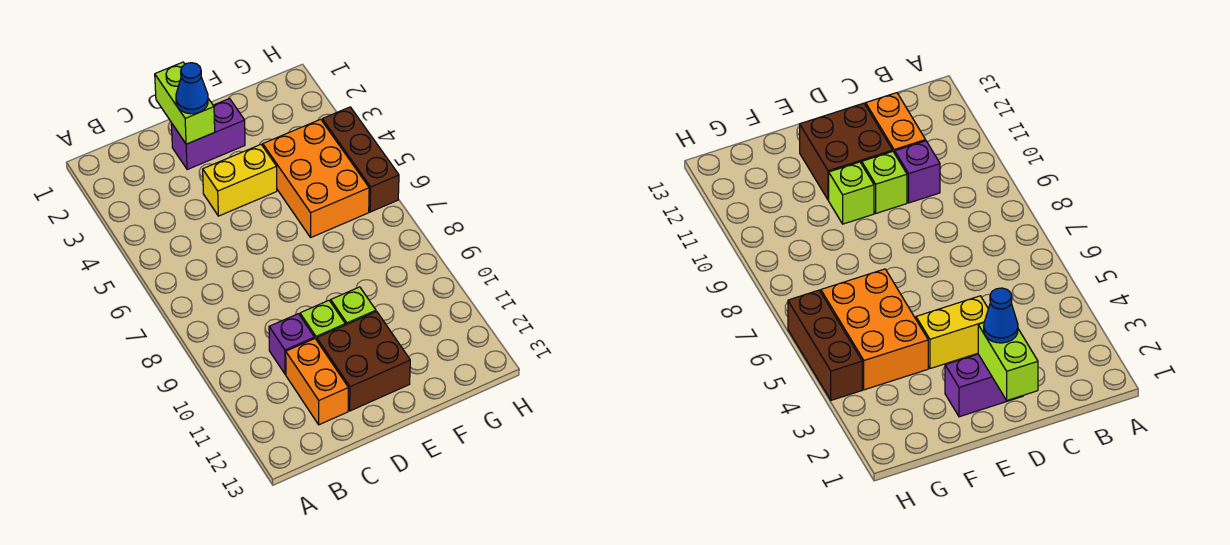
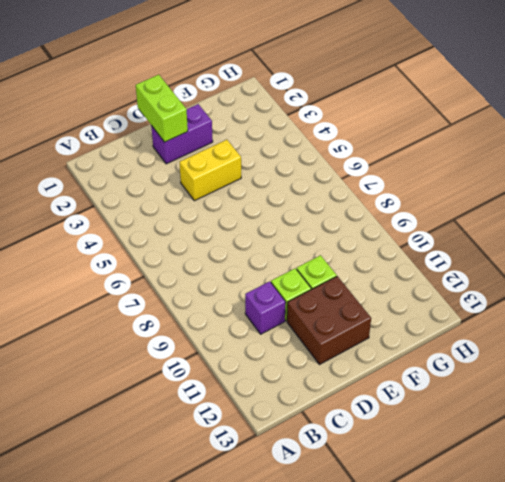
none -> orange 1x2 brick [286,339,348,425]
none -> orange 2x3 brick [263,119,369,237]

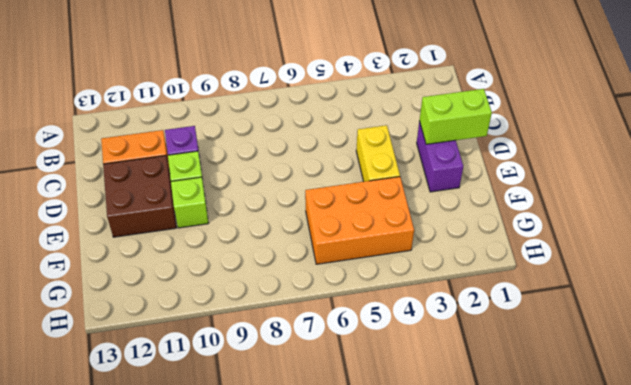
none -> brown 1x3 brick [322,107,399,212]
none -> blue 1x1 cone [176,63,208,114]

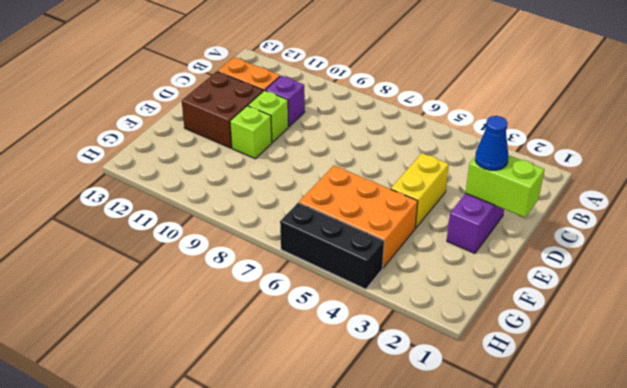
black 1x3 brick [280,203,384,289] -> brown 1x3 brick [322,107,399,212]

